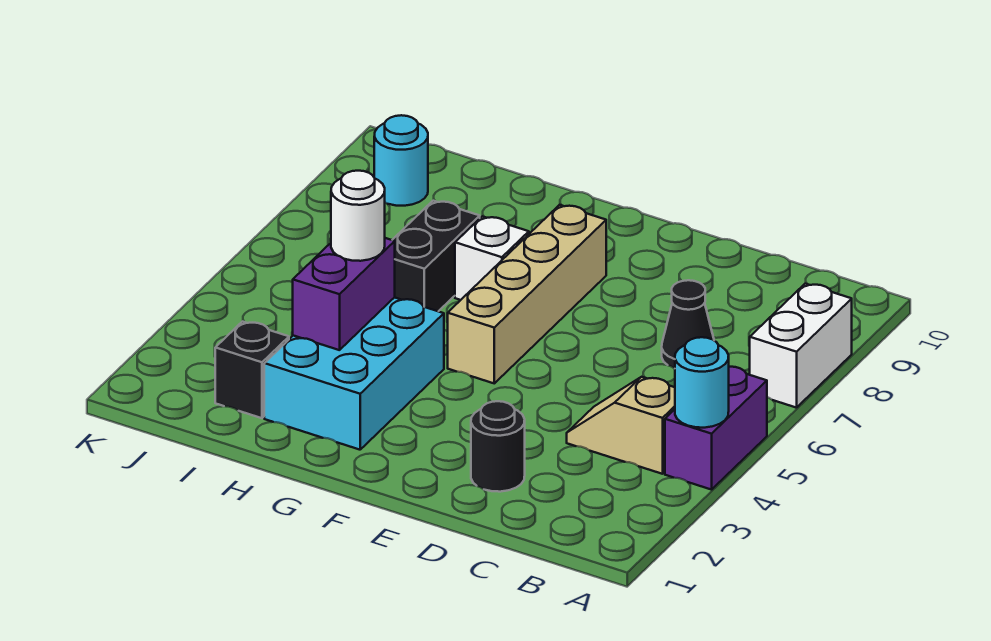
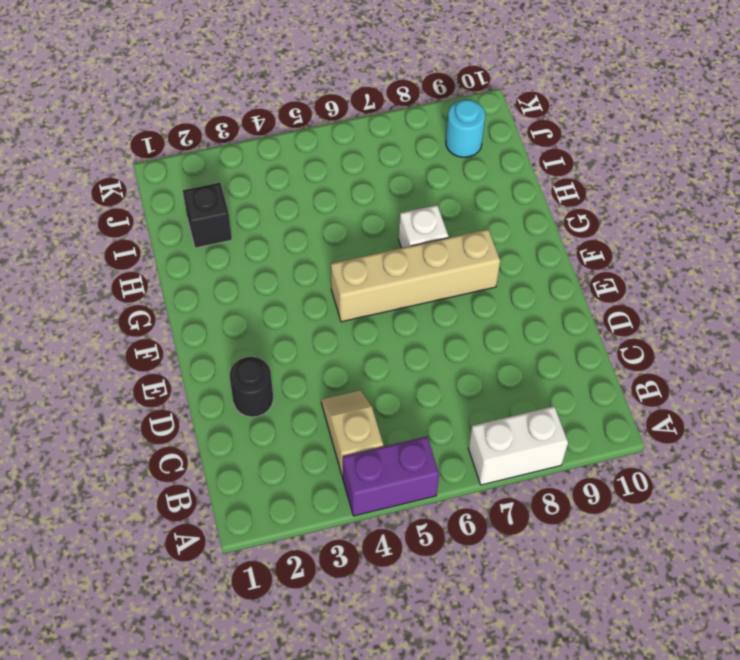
none -> black 1x1 cone [662,280,714,369]
none -> cyan 2x3 brick [264,297,444,450]
none -> black 1x2 brick [393,201,480,311]

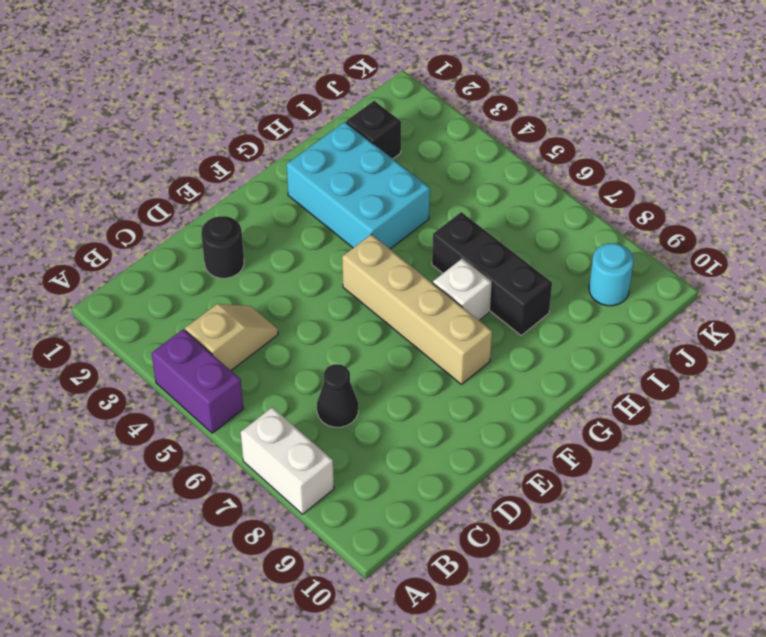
black 1x3 brick [432,212,552,335] -> black 1x2 brick [393,201,480,311]
none -> cyan 1x1 round brick [675,337,729,428]
none -> purple 1x2 brick [293,238,395,350]
none -> white 1x1 round brick [331,171,385,261]

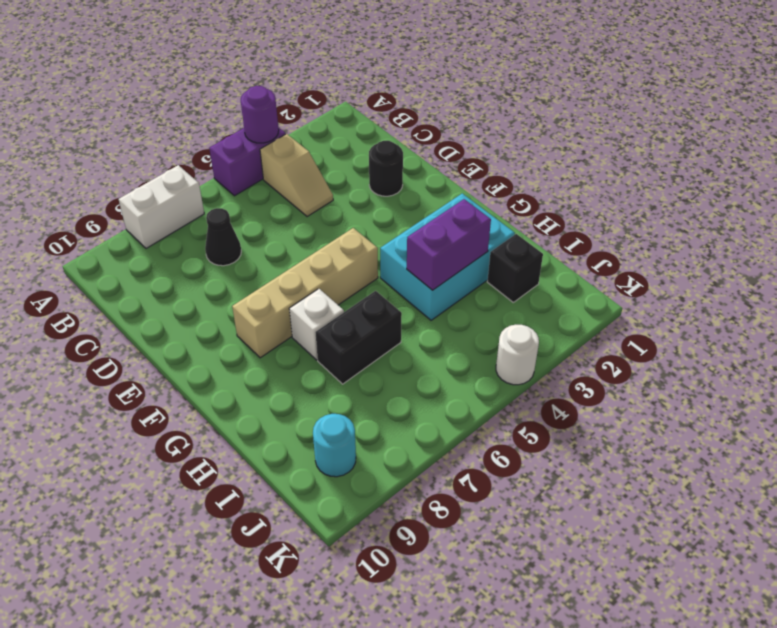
purple 1x1 round brick [241,86,279,143] -> cyan 1x1 round brick [675,337,729,428]
white 1x1 round brick [496,325,539,385] -> white 1x1 round brick moved to [331,171,385,261]

